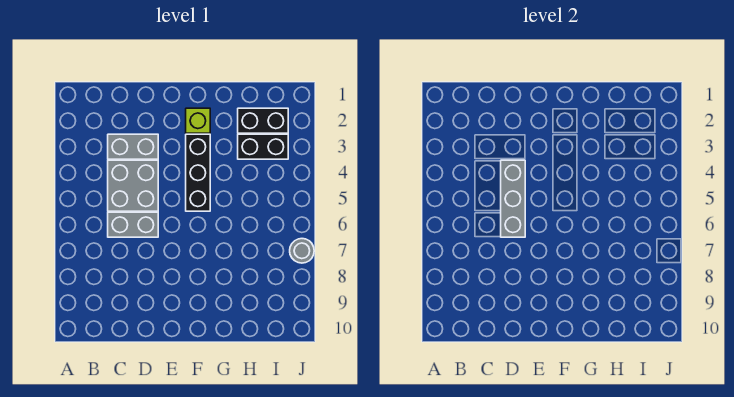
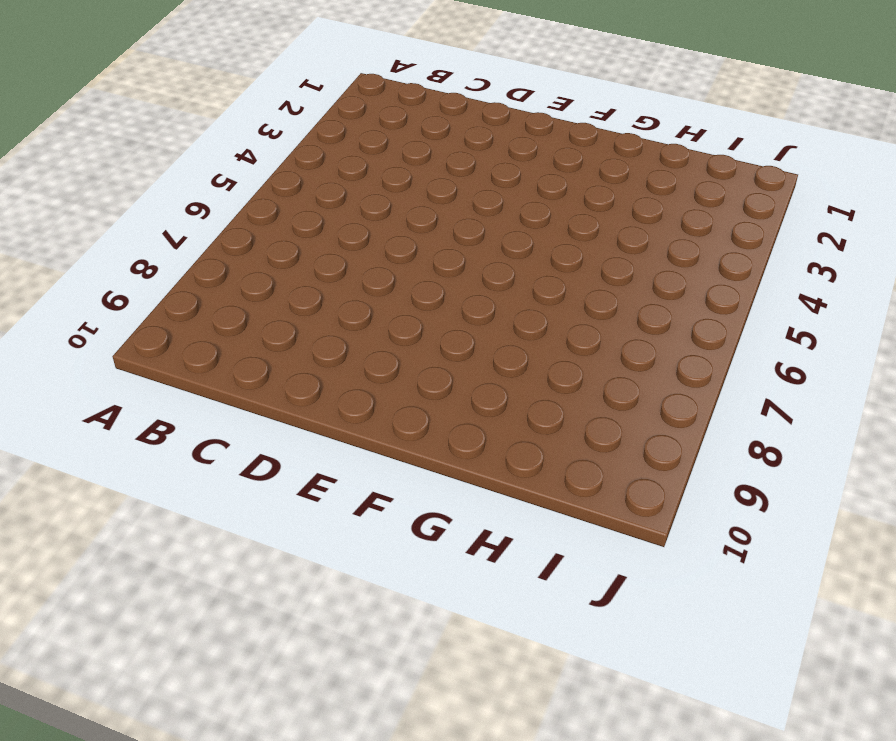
none -> grey 1x2 brick [108,134,158,159]
none -> grey 2x2 brick [108,160,158,211]

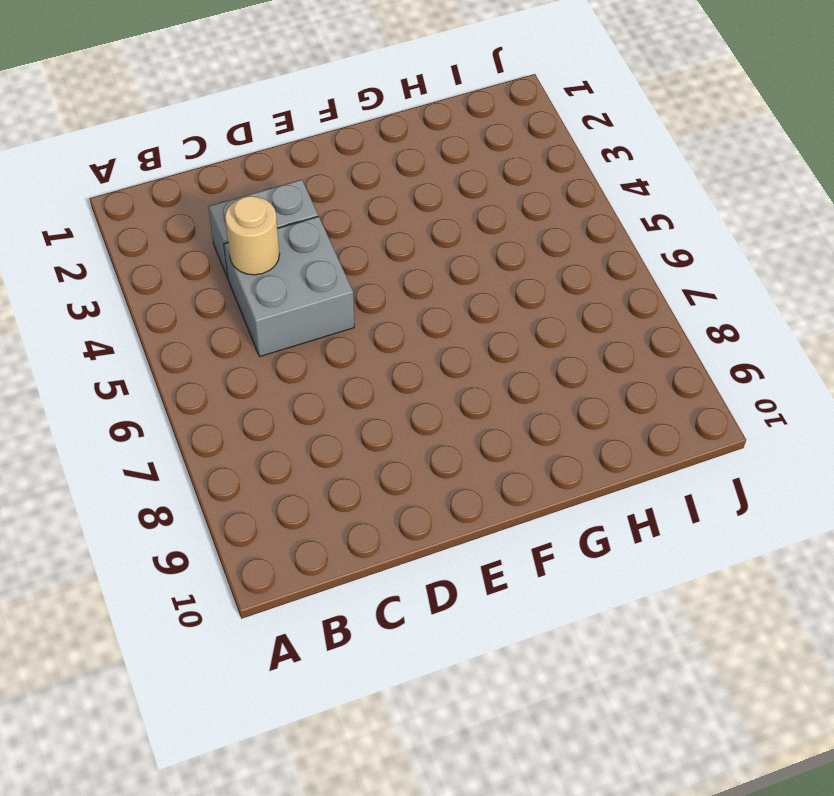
tan 1x1 round brick [225,196,280,275] -> none
none -> grey 1x2 brick [108,212,158,237]
none -> lime 1x1 brick [186,108,210,133]

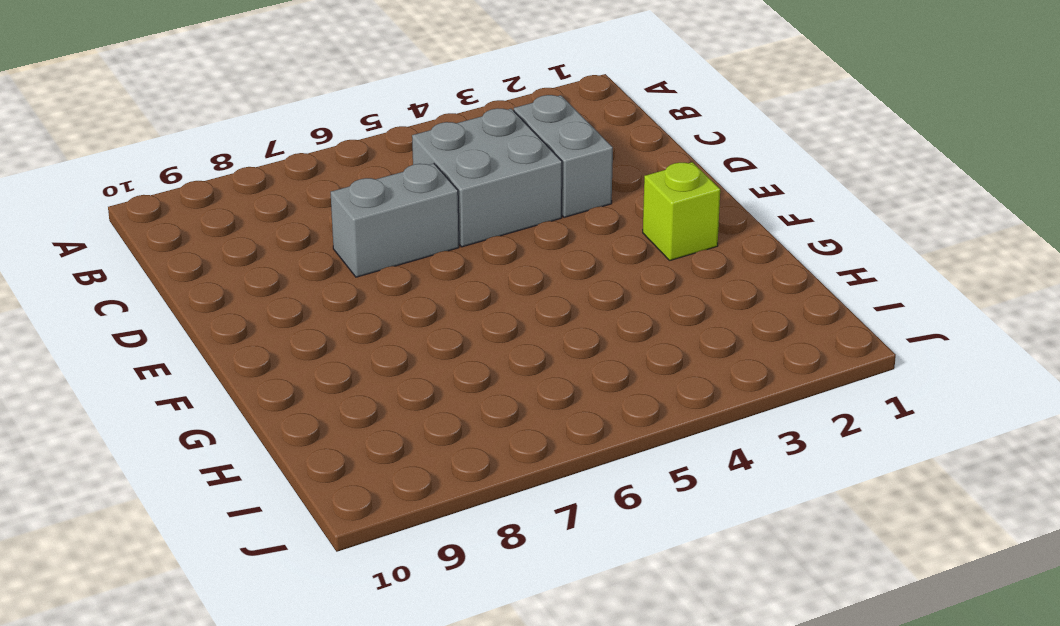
grey 1x2 brick [331,163,459,277] -> grey 1x2 brick turned to [108,212,158,237]
none -> black 1x3 brick [186,134,210,211]
none -> black 1x2 brick [238,108,288,133]

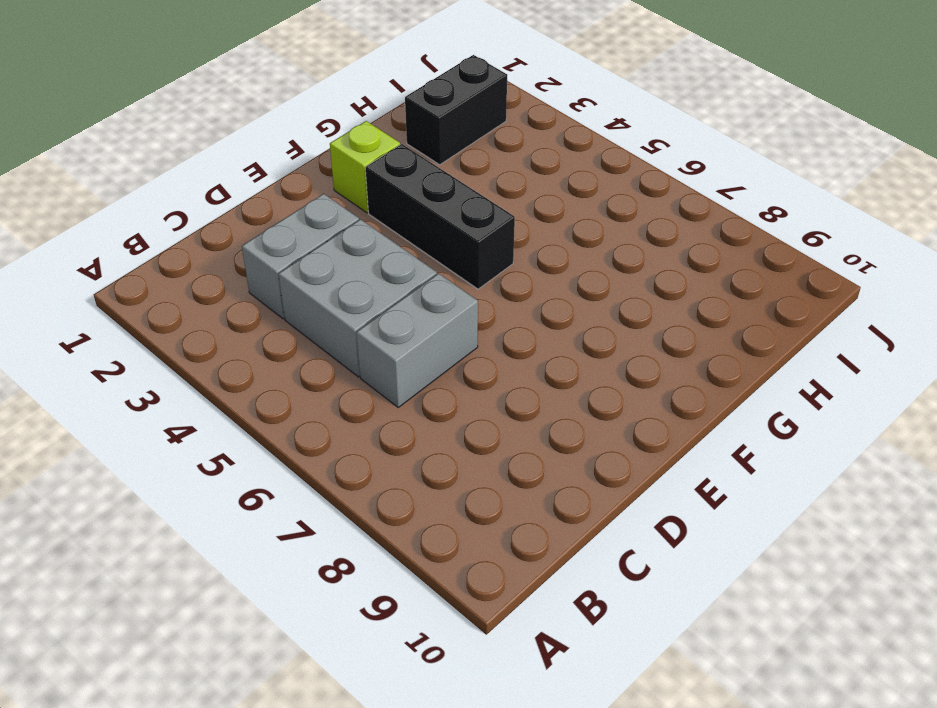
none -> black 1x2 brick [238,134,288,159]
none -> grey 1x1 round brick [290,239,314,263]

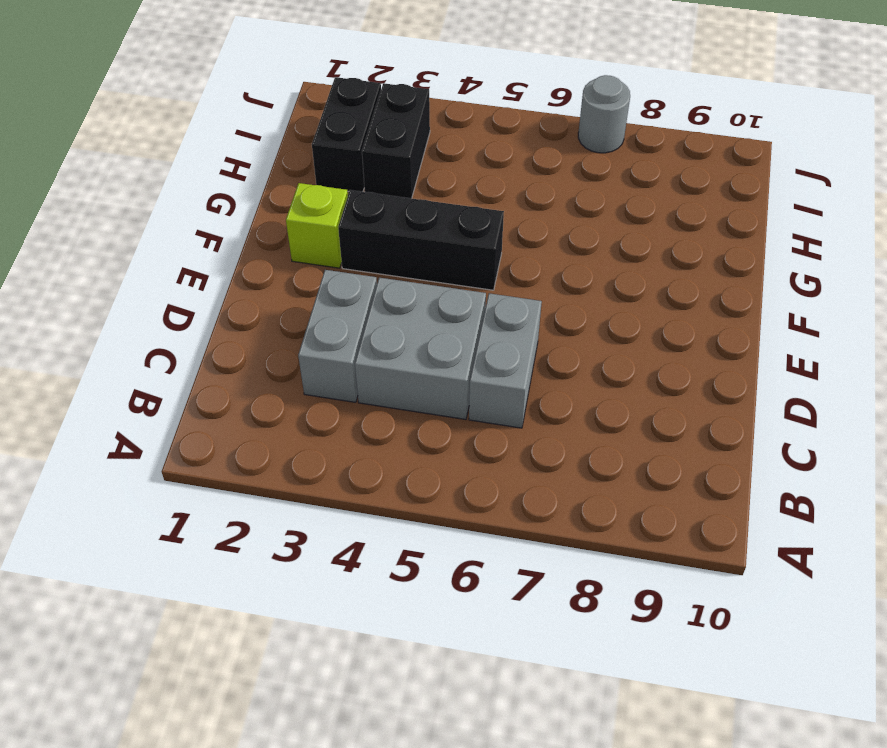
none -> grey 1x3 brick [501,160,525,237]

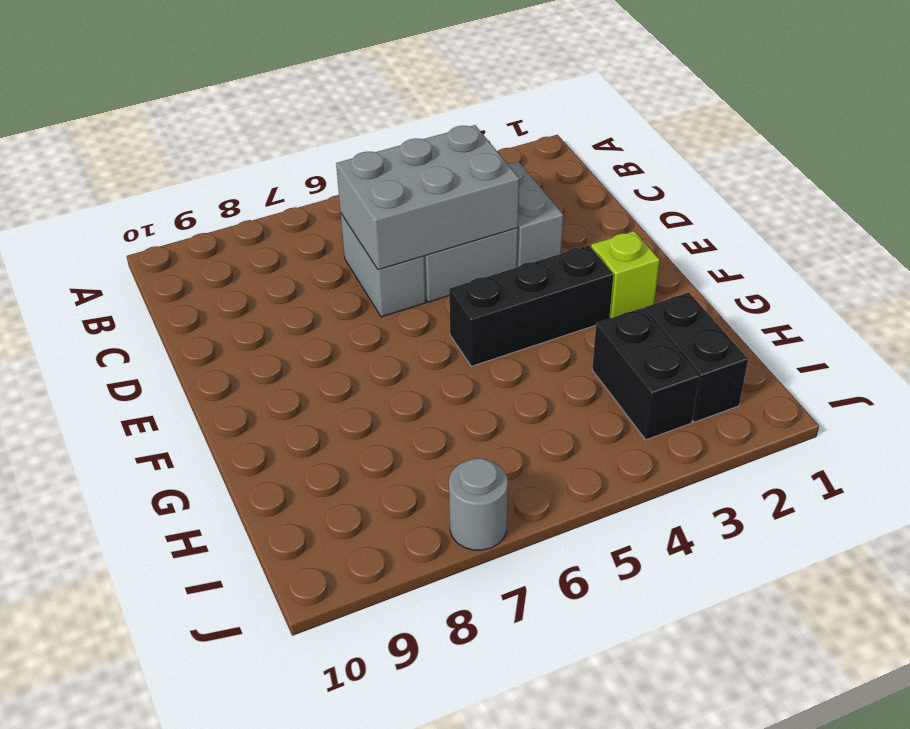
grey 2x3 brick [336,125,519,270] -> grey 1x3 brick [501,160,525,237]

